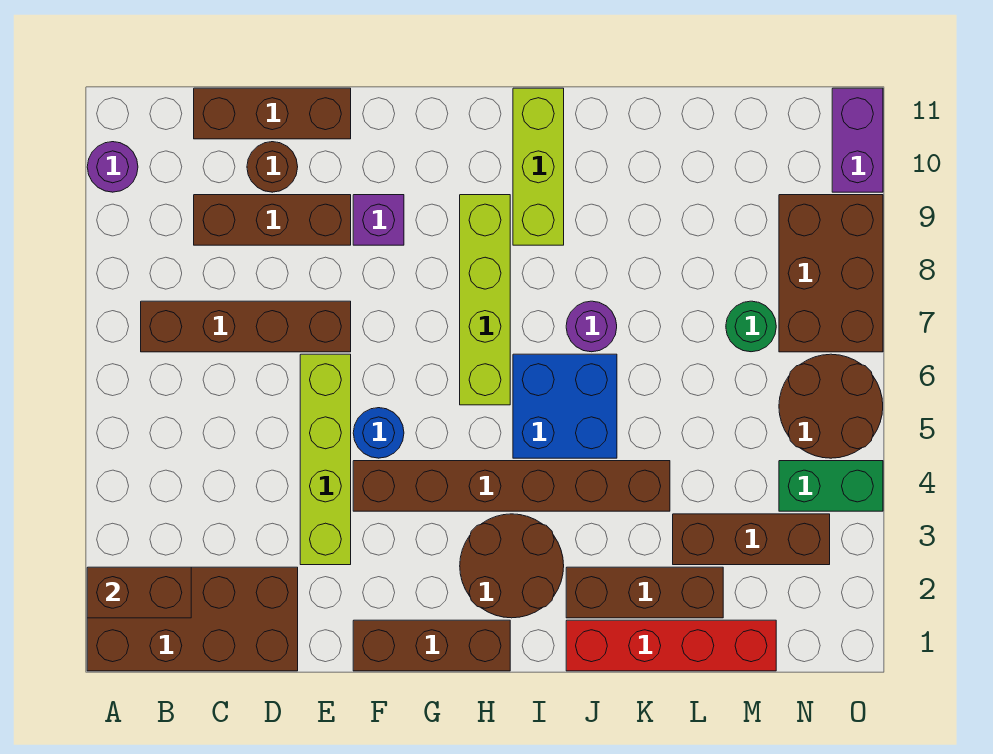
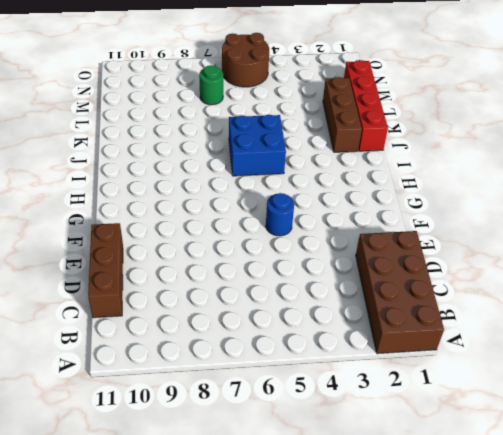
none -> purple 1x1 round brick [87,142,138,192]
none -> brown 1x4 brick [141,301,351,352]
none -> brown 1x3 brick [194,195,351,245]

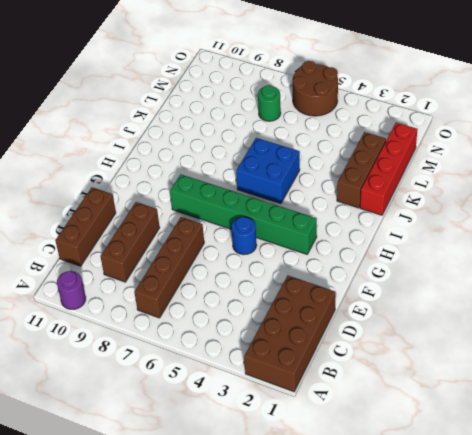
green 1x6 brick [170,174,317,254] -> brown 1x6 brick [353,461,670,511]
none -> brown 1x1 round brick [247,142,298,192]
none -> lime 1x4 brick [300,354,351,565]
none -> brown 1x3 brick [353,620,510,671]

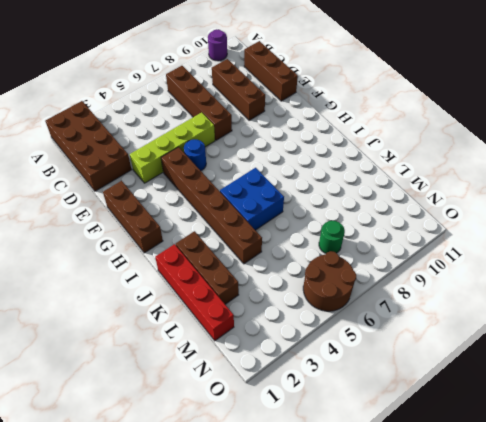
none -> brown 1x1 round brick [247,142,298,192]
none -> purple 1x1 brick [353,195,404,245]
none -> brown 2x2 round brick [460,514,564,618]

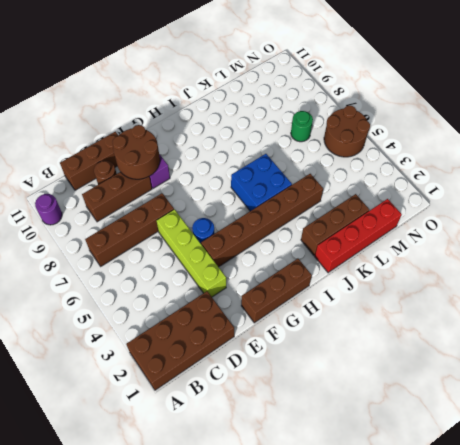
brown 2x2 round brick [112,125,160,179] -> brown 2x2 round brick moved to [460,514,564,618]
none -> lime 1x4 brick [460,195,510,405]
none -> lime 1x3 brick [513,88,564,245]
none -> purple 1x1 round brick [566,301,617,352]

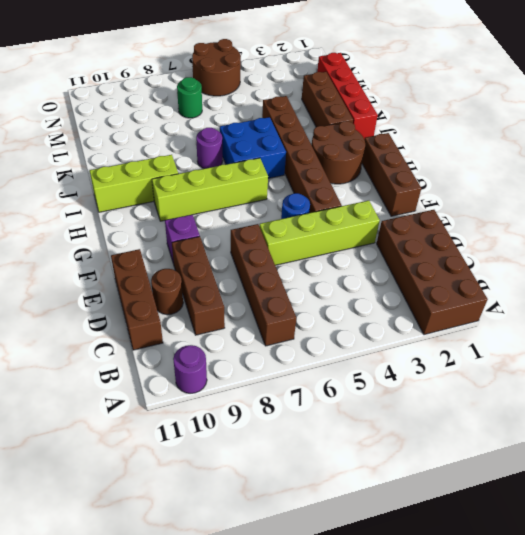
none -> brown 1x3 brick [673,514,830,565]
none -> green 1x2 brick [779,461,883,511]
none -> brown 2x3 brick [779,195,883,352]

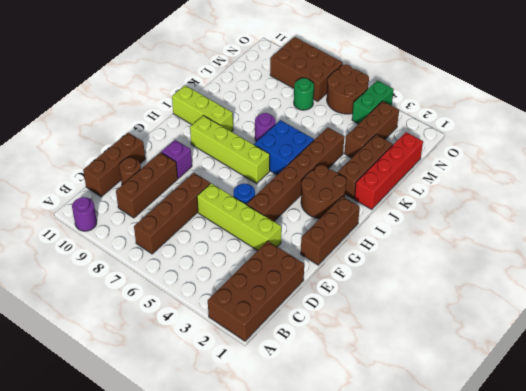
none -> purple 1x2 brick [832,88,883,192]
none -> brown 1x2 brick [87,567,191,618]

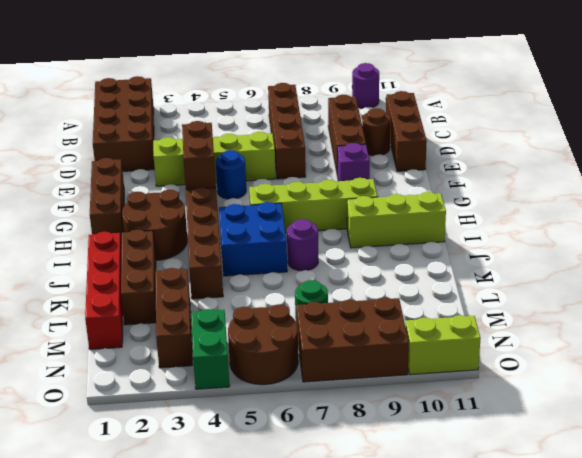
brown 1x2 brick [182,121,216,190] -> brown 1x2 brick moved to [87,567,191,618]
lime 1x2 brick [406,315,481,375] -> purple 1x2 brick [832,88,883,192]

